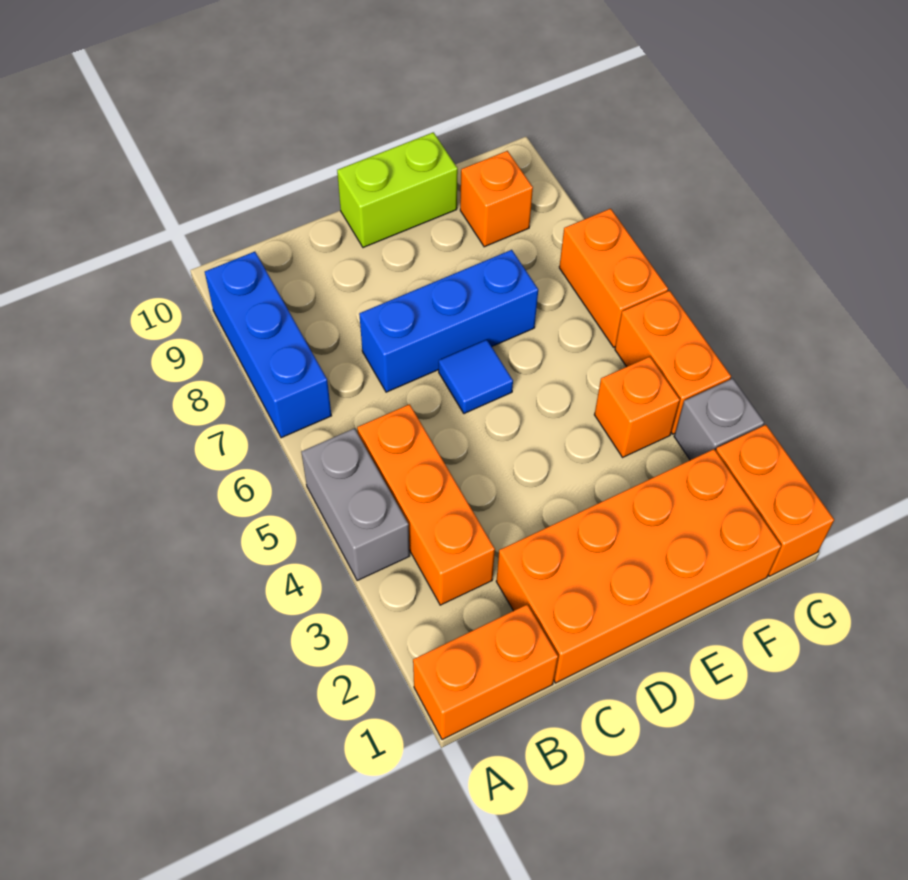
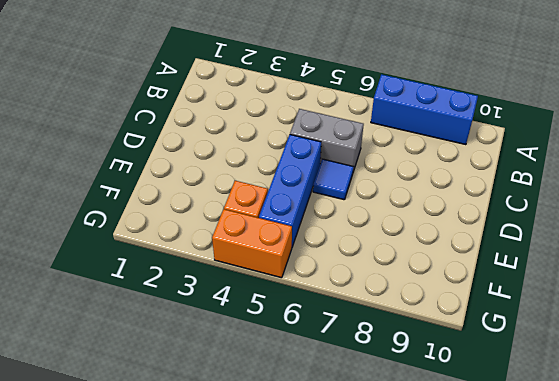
grey 1x2 brick [290,109,364,172] -> grey 1x2 brick moved to [301,428,410,581]
blue 1x3 brick [259,135,321,247] -> blue 1x3 brick moved to [359,250,538,392]
none -> orange 1x2 brick [413,604,558,740]
none -> orange 1x3 brick [357,404,495,605]
none -> orange 2x4 brick [496,449,781,683]

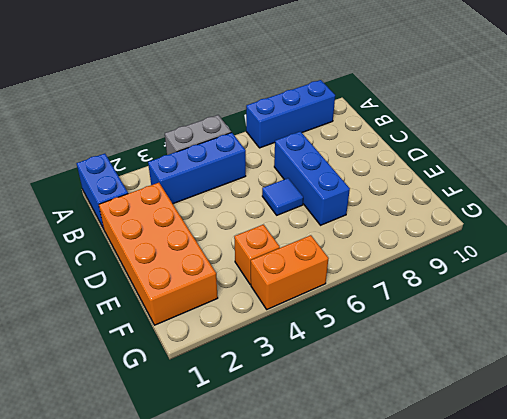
blue 1x2 brick [76,154,128,229] -> orange 1x2 brick [413,604,558,740]
blue 1x3 brick [148,132,246,204] -> orange 1x3 brick [357,404,495,605]
none -> lime 1x2 brick [337,132,458,248]
none -> orange 1x1 brick [460,151,533,247]
none -> orange 1x2 brick [716,425,834,576]

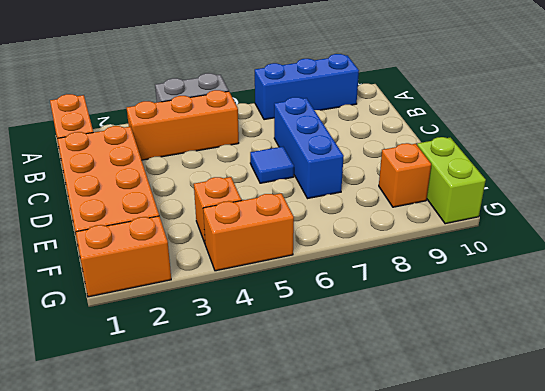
lime 1x2 brick [417,137,486,224] -> lime 1x2 brick moved to [337,132,458,248]
none -> grey 1x1 brick [674,378,764,460]
none -> orange 1x2 brick [559,209,668,347]

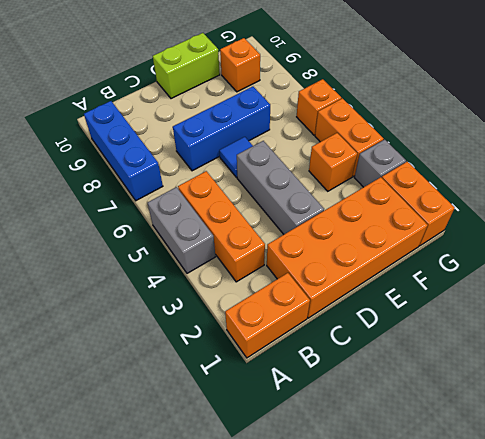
grey 1x3 brick [237,141,324,234] -> none
orange 1x1 brick [297,79,341,135] -> orange 1x2 brick [559,209,668,347]

